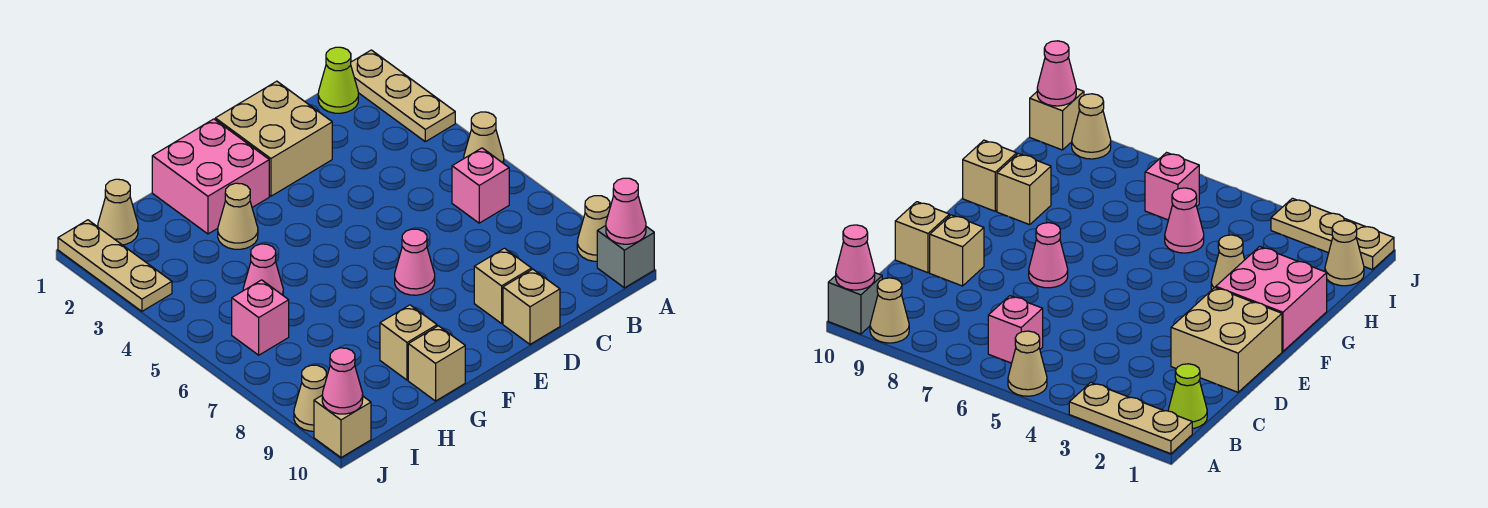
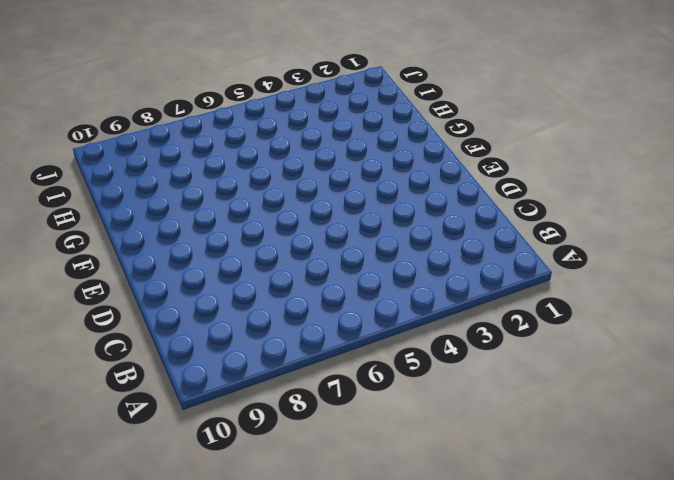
none -> tan 1x3 plate [351,50,455,142]
none -> tan 1x1 cone [464,112,504,163]
none -> tan 1x1 cone [577,196,610,261]

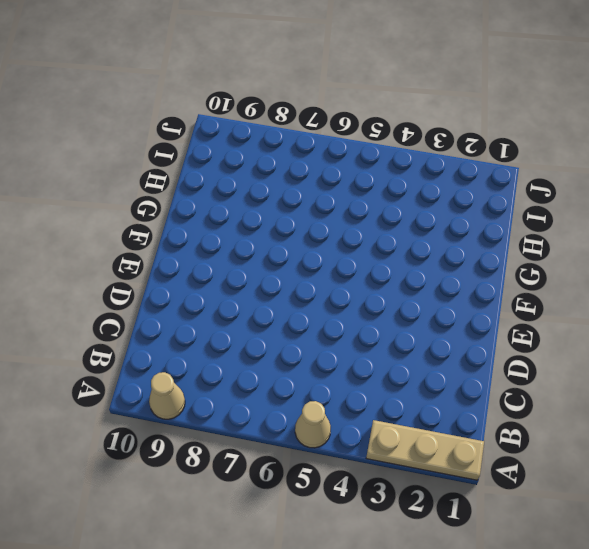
none -> grey 1x1 brick [597,226,654,288]
none -> lime 1x1 cone [318,47,358,113]
none -> pink 1x1 brick [452,148,509,223]

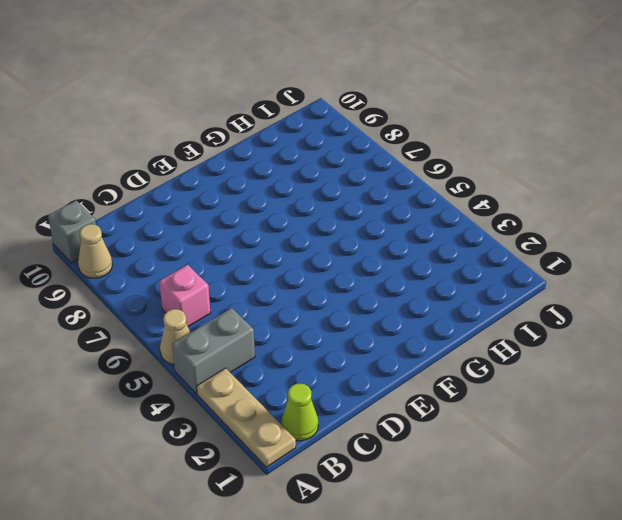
grey 1x2 brick [172,308,255,394] -> none
none -> tan 2x2 brick [215,81,332,196]
none -> tan 1x1 brick [474,248,532,323]
none -> tan 1x1 brick [503,269,560,344]

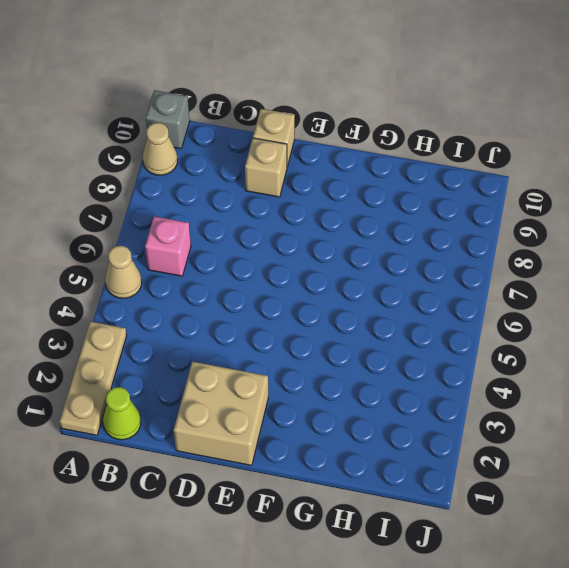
none -> pink 1x1 cone [395,229,435,295]
none -> pink 2x2 brick [152,119,269,234]
none -> tan 1x1 cone [218,183,258,249]

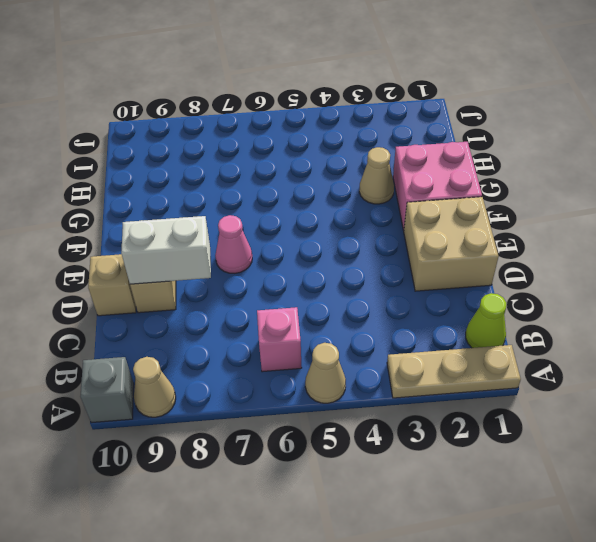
white 1x2 brick [121,216,211,284] -> none
none -> tan 1x1 brick [380,305,437,380]
none -> tan 1x1 brick [408,326,465,401]
none -> pink 1x1 cone [243,244,283,295]

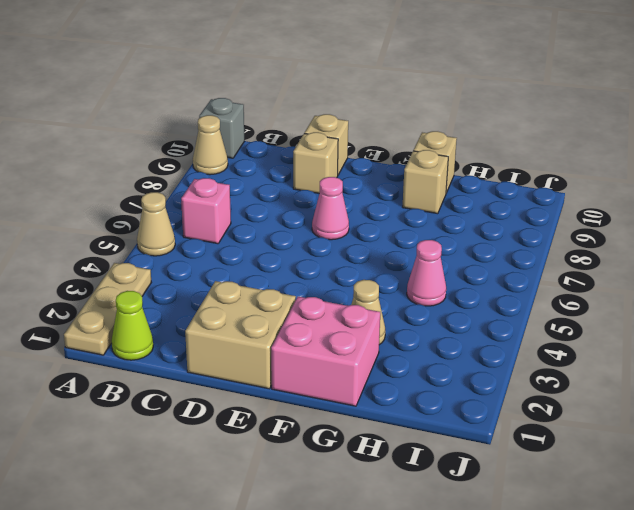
none -> tan 1x1 cone [98,179,138,245]
none -> pink 1x1 brick [232,280,289,355]
none -> tan 1x3 plate [58,220,172,311]

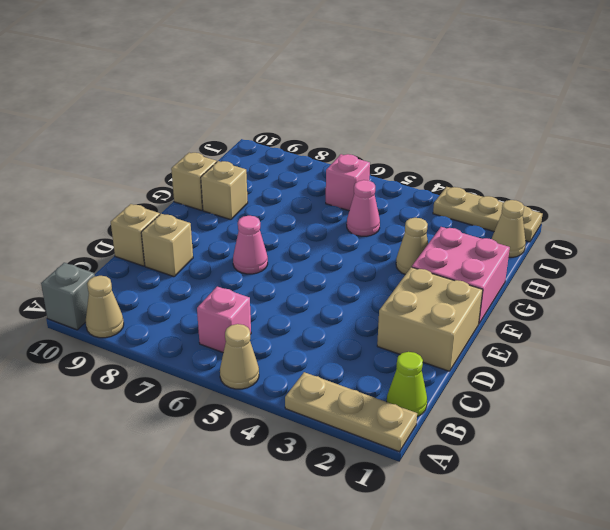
none -> tan 1x1 cone [294,365,326,431]
none -> tan 1x1 brick [314,396,371,458]
none -> pink 1x1 cone [606,178,646,244]

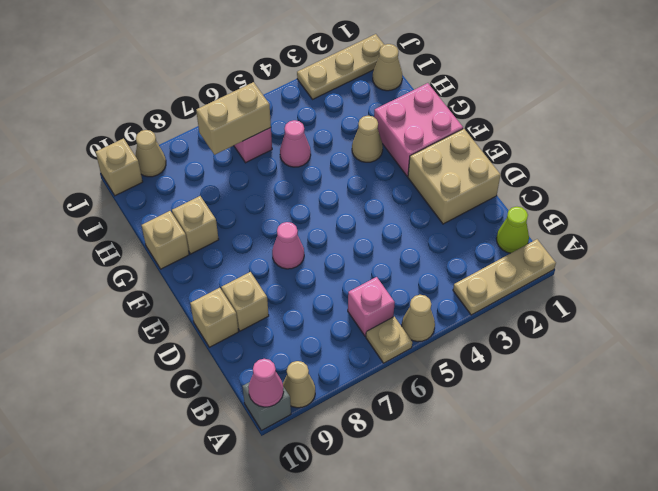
tan 1x1 plate [366,317,412,363] -> none
tan 1x2 brick [196,82,271,155] -> none
none -> pink 1x1 cone [322,348,363,414]

